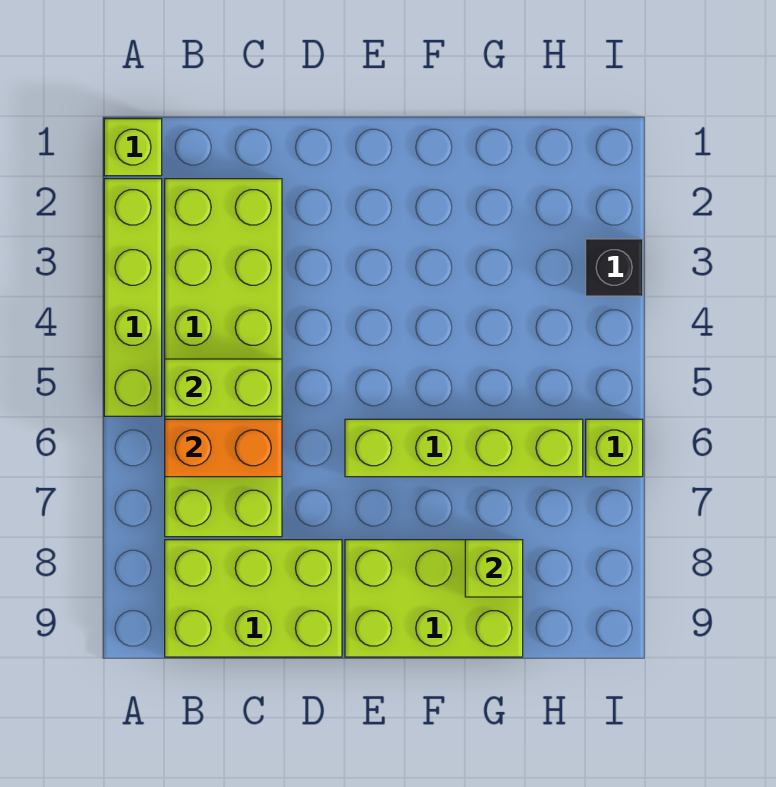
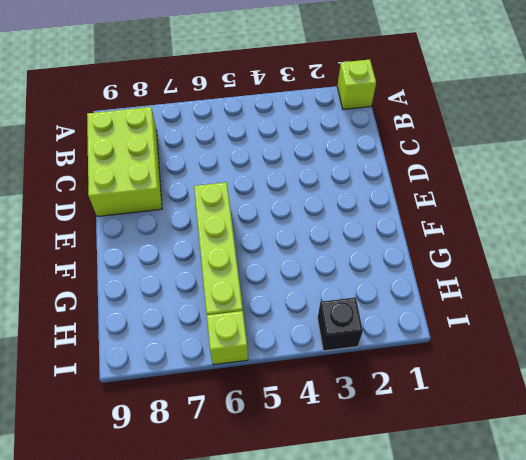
none -> lime 1x4 brick [104,179,162,416]
none -> lime 2x6 brick [165,179,282,537]

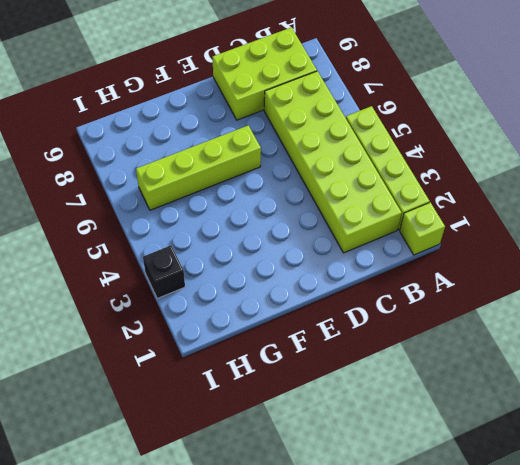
none -> lime 2x3 brick [345,540,523,657]
none -> lime 1x1 brick [586,419,643,477]

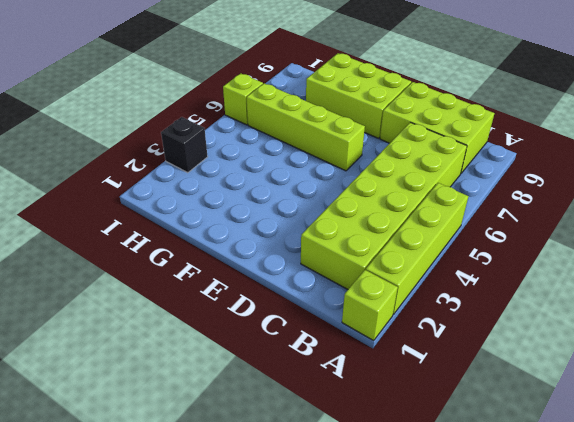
none -> lime 1x2 brick [165,359,282,416]
none -> orange 1x2 brick [165,419,282,477]

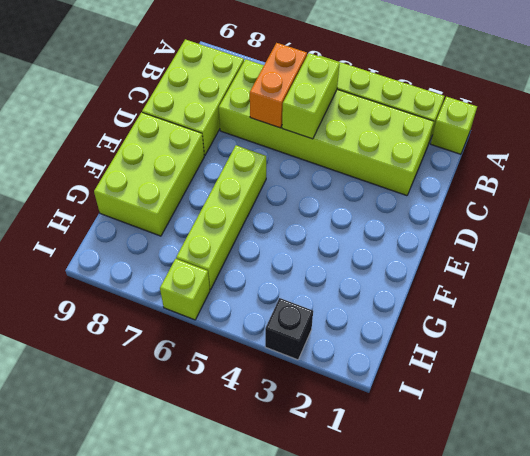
none -> lime 1x1 brick [465,540,523,597]

